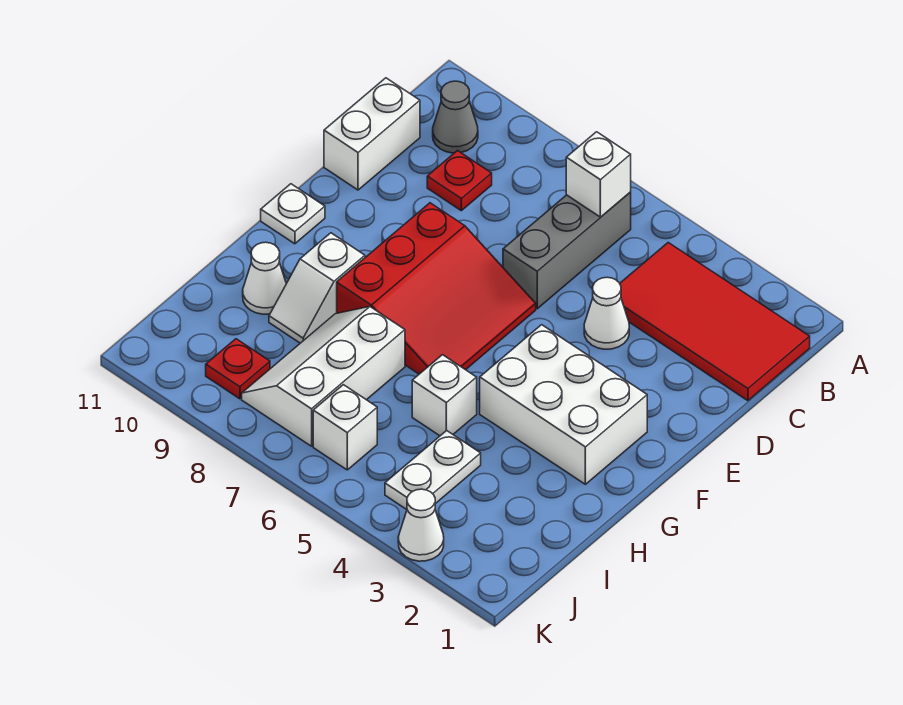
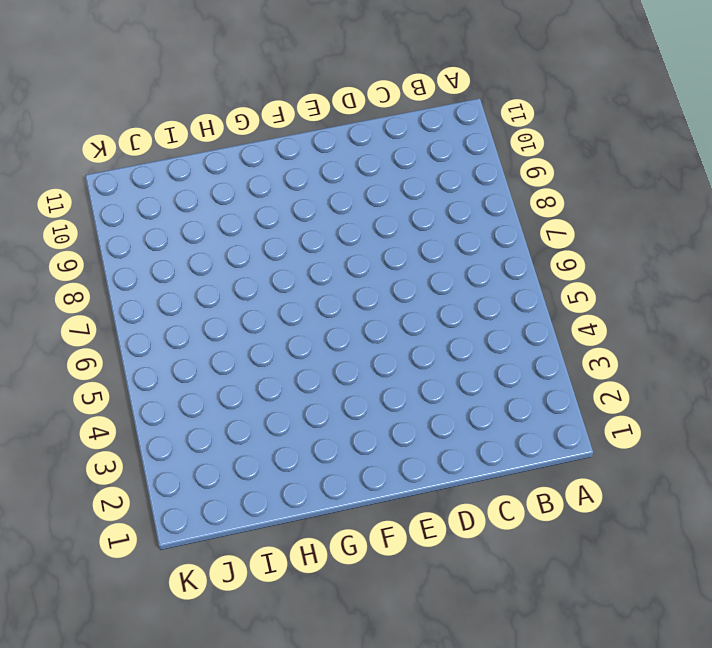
none -> red 2x4 tile [620,243,810,401]
none -> grey 1x3 brick [503,192,631,309]
none -> grey 1x1 cone [433,81,478,153]

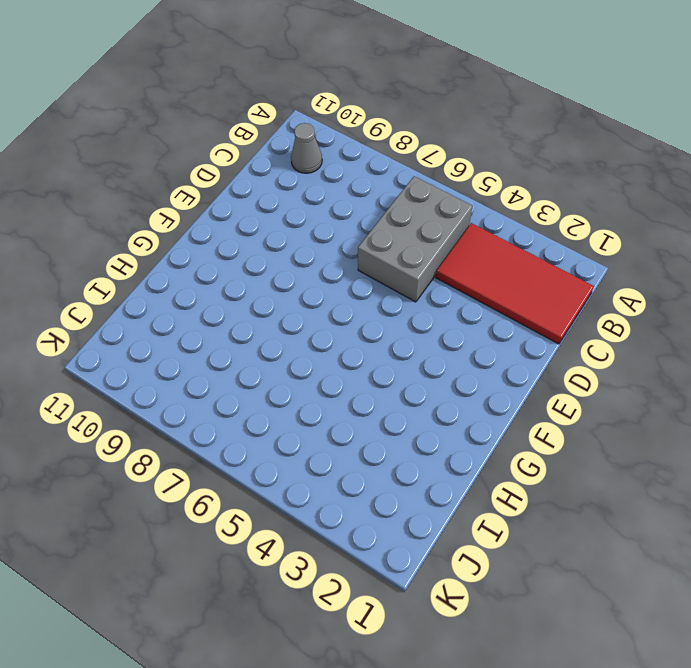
grey 2x3 brick [358,176,472,302] -> grey 1x3 brick [503,192,631,309]
none -> red 1x1 plate [427,151,492,211]
none -> white 1x2 brick [324,78,420,190]
none -> white 1x1 cone [584,277,629,349]

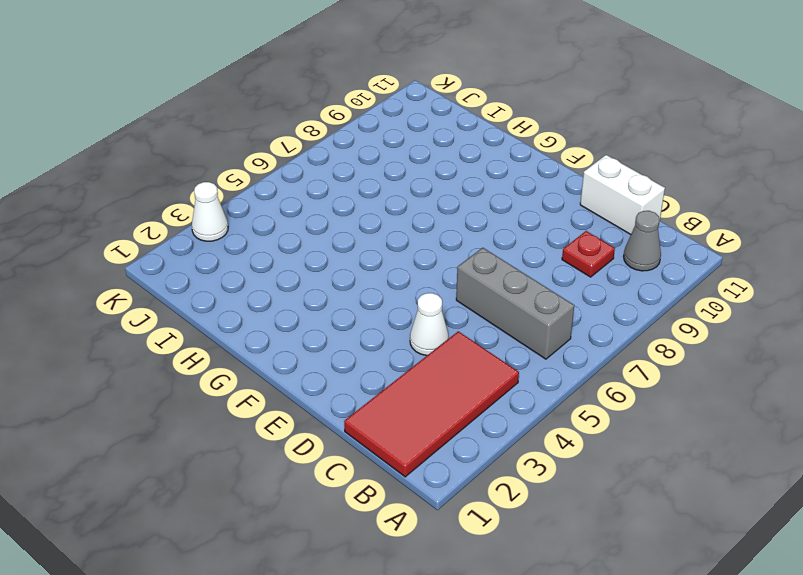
none -> red 3x3 slope [337,203,536,374]
none -> white 2x3 brick [480,325,647,484]
none -> white 1x1 plate [261,184,325,244]

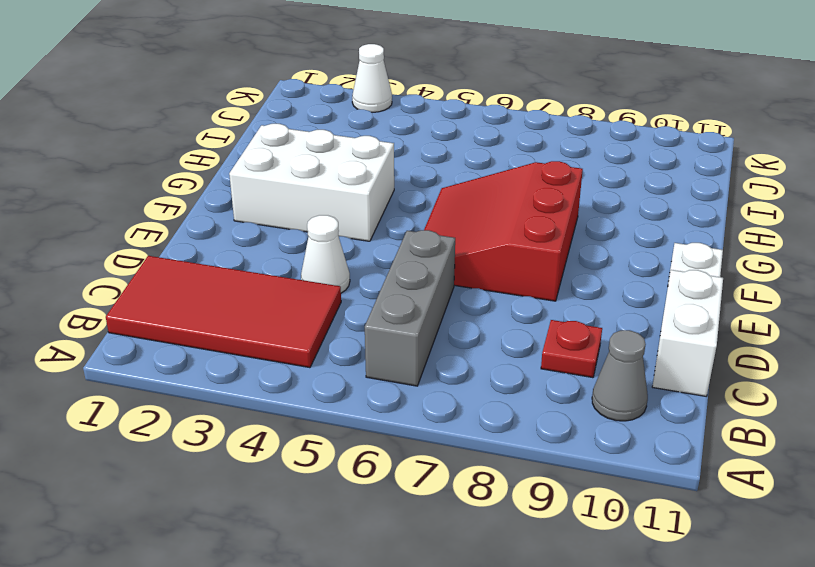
none -> white 1x2 slope [269,233,365,343]
none -> white 1x1 brick [412,355,477,436]
none -> white 2x3 slope [242,307,405,446]

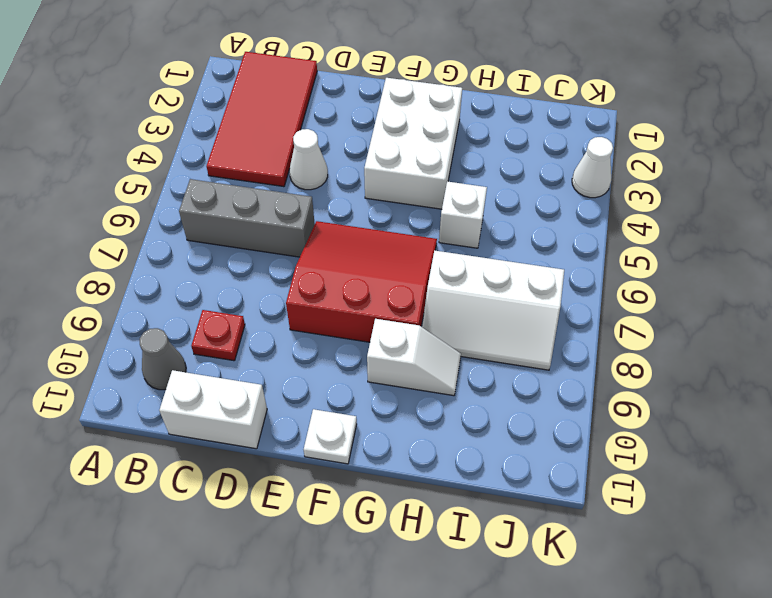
none -> white 1x1 cone [243,242,286,314]
none -> white 1x2 plate [385,431,481,509]
none -> white 1x1 brick [313,385,377,470]

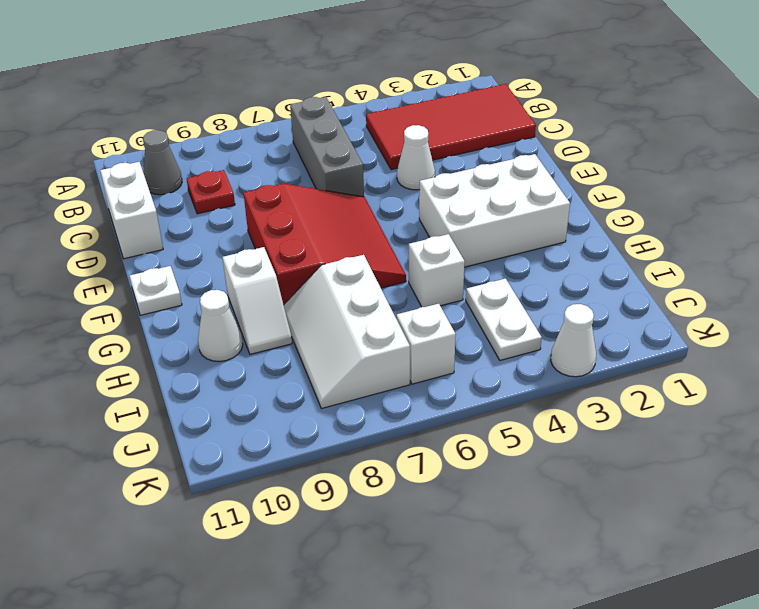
none -> red 1x1 plate [206,339,270,399]
none -> white 1x1 brick [566,132,631,217]

